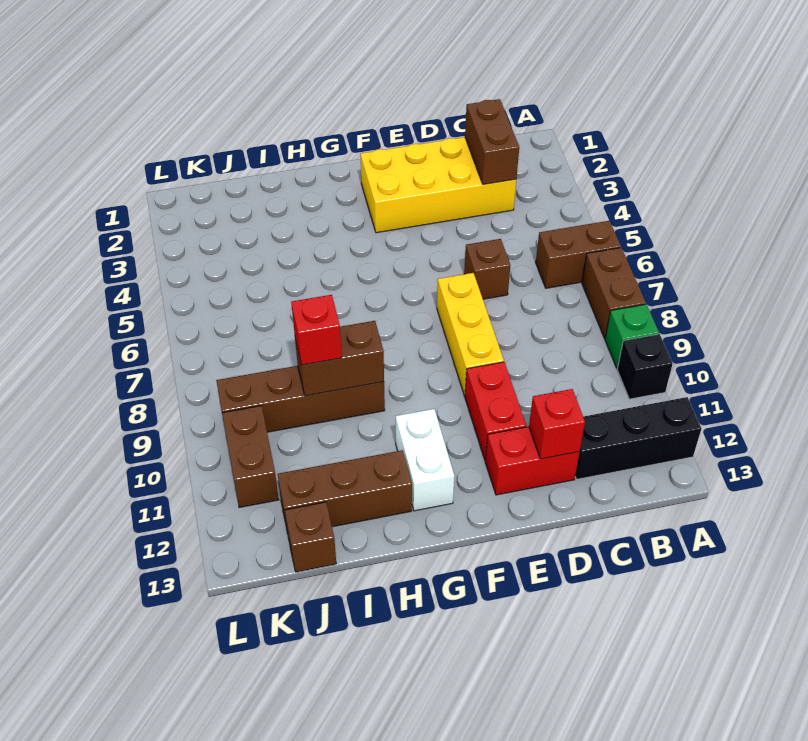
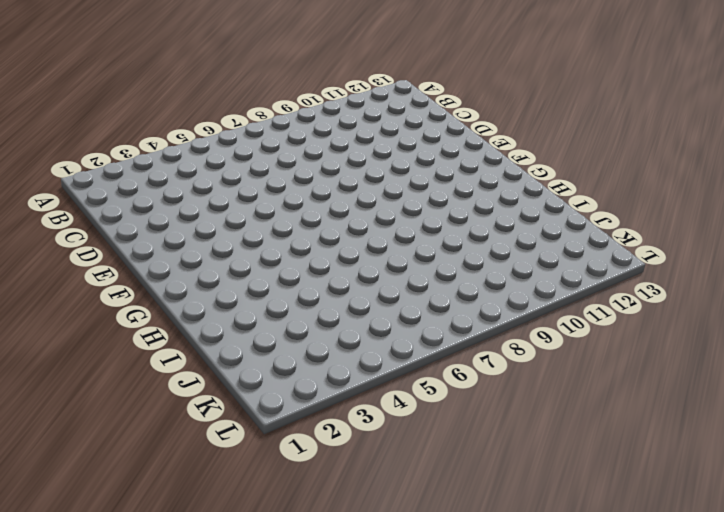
none -> brown 1x2 brick [536,221,621,288]
none -> brown 1x2 brick [582,248,646,338]
none -> green 1x1 brick [605,304,659,368]

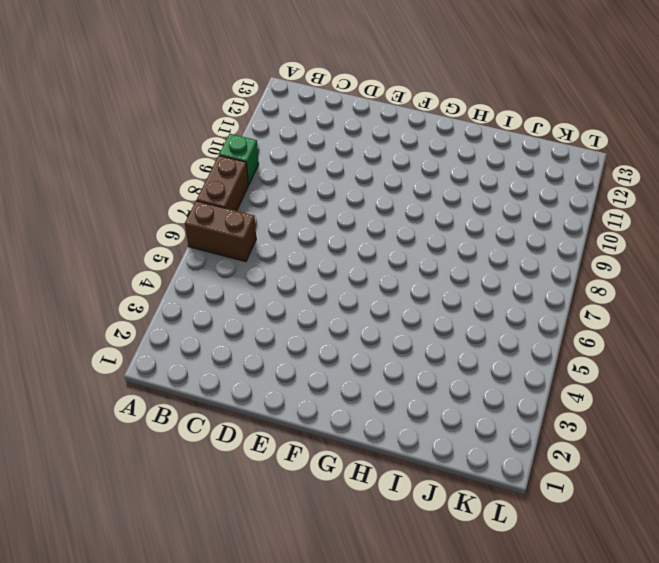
none -> black 1x1 brick [617,334,673,399]
none -> black 1x3 brick [575,397,701,479]
none -> yellow 2x4 brick [360,137,516,233]

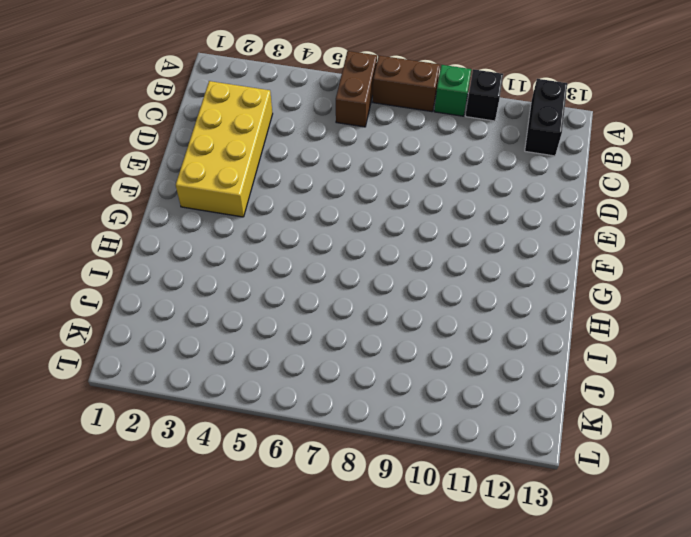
black 1x2 brick [525,79,567,156] -> black 1x3 brick [575,397,701,479]
none -> brown 1x1 brick [464,239,510,299]
none -> red 1x2 brick [486,427,580,495]
none -> yellow 1x3 brick [437,273,504,396]

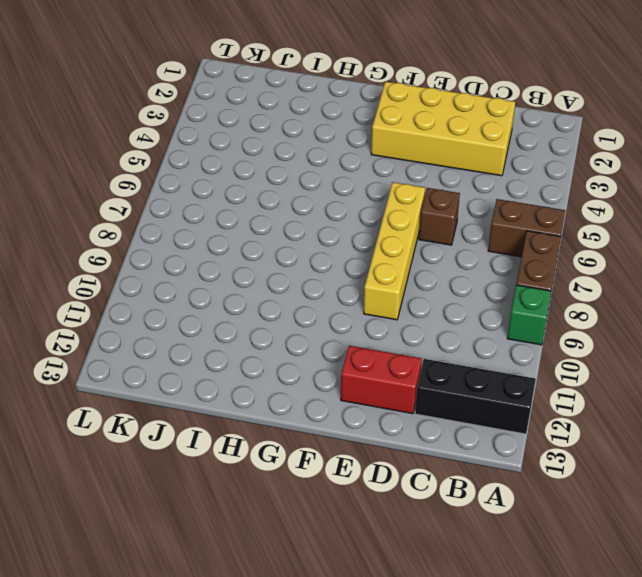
yellow 1x4 brick [364,182,425,320] -> yellow 1x3 brick [437,273,504,396]
none -> black 1x1 brick [617,334,673,399]
none -> red 1x2 brick [465,362,526,461]
none -> white 1x2 brick [396,409,454,511]

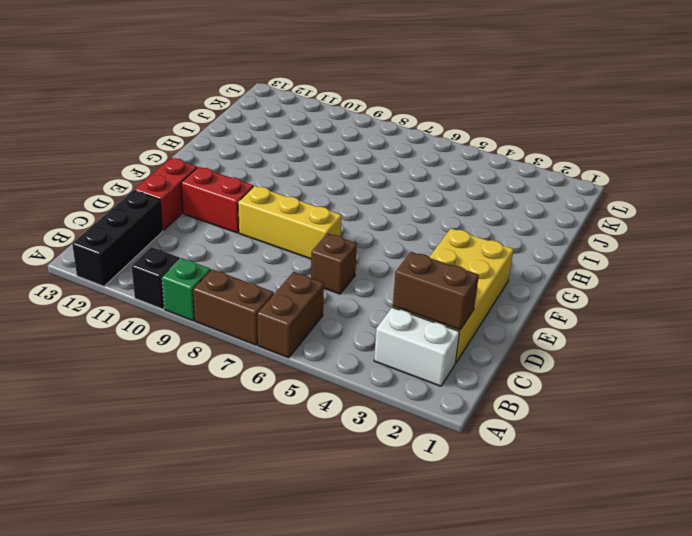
white 1x2 brick [374,307,459,386] -> white 1x2 brick moved to [396,409,454,511]
none -> brown 1x4 brick [216,366,385,432]
none -> brown 1x3 brick [278,450,412,528]
none -> brown 1x1 brick [285,502,336,572]

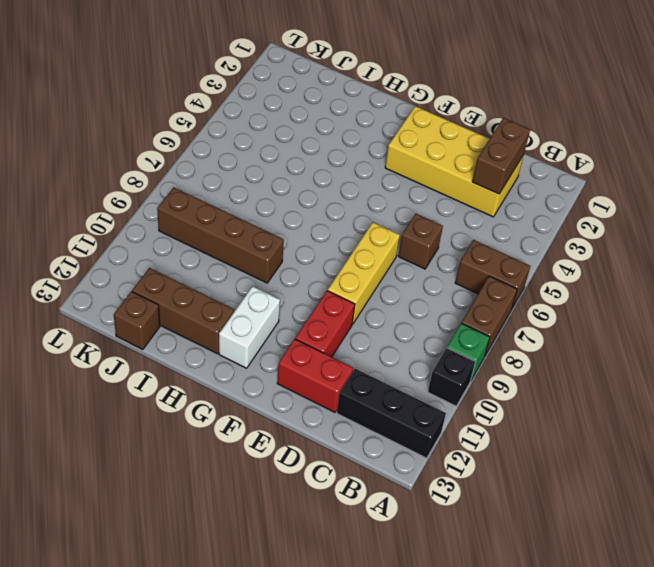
none -> brown 1x2 brick [222,406,279,508]
none -> red 1x1 brick [529,389,585,459]
none -> brown 1x2 brick [295,321,384,396]

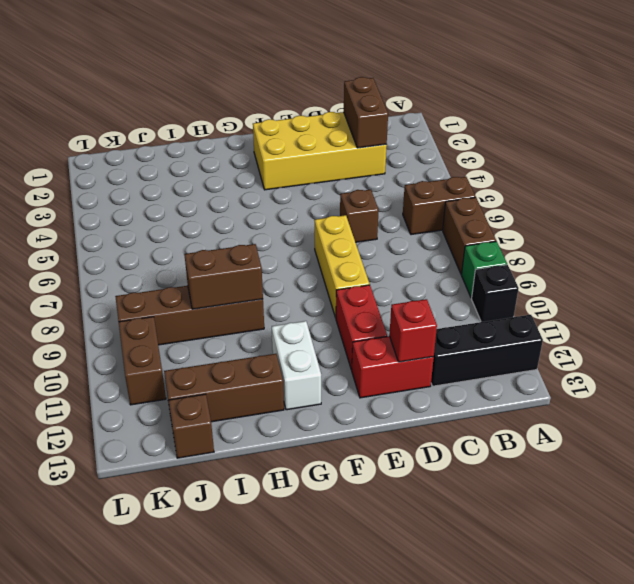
none -> red 1x1 brick [291,295,342,365]

